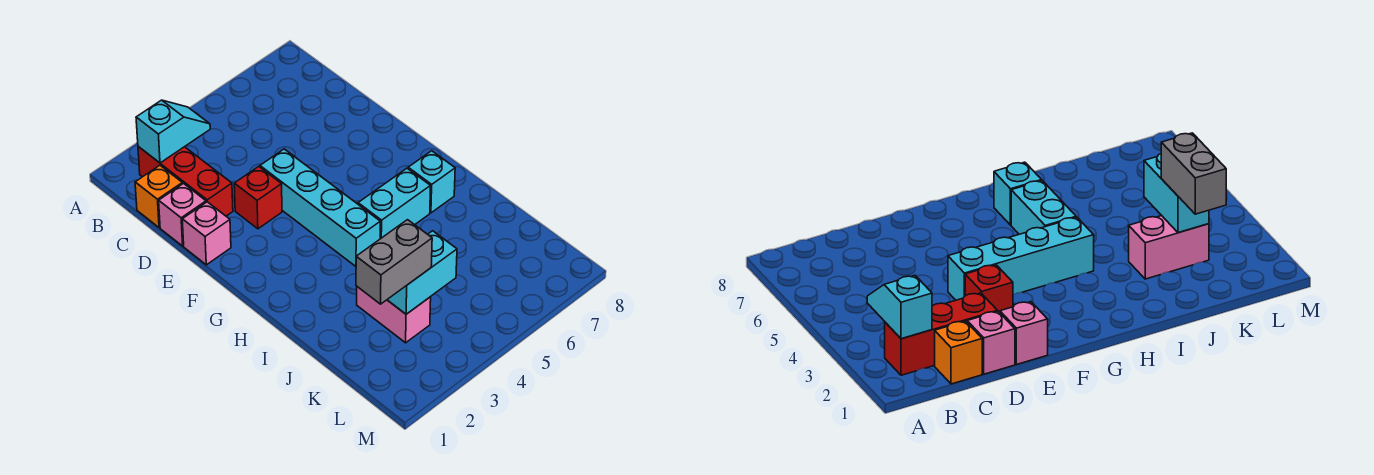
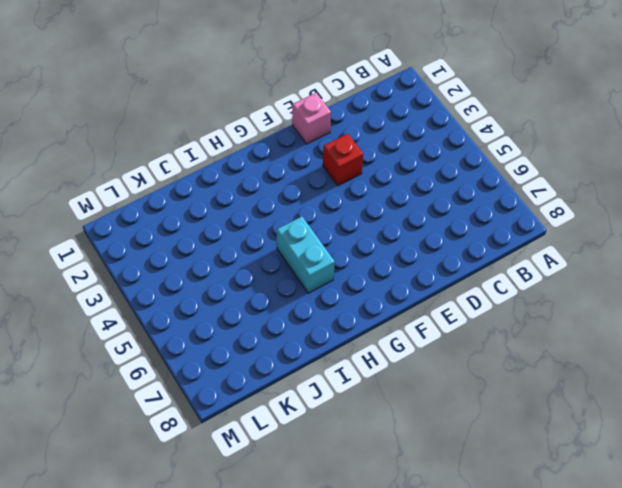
none -> red 1x3 brick [138,147,233,216]
none -> orange 1x1 brick [135,165,182,228]
none -> pink 1x1 brick [159,184,206,246]

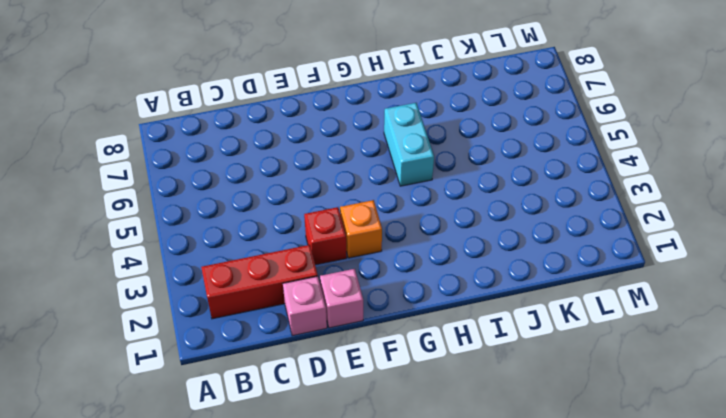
orange 1x1 brick [340,200,382,258] -> orange 1x1 brick moved to [135,165,182,228]
none -> cyan 1x4 brick [260,149,380,266]
none -> cyan 1x1 brick [408,151,455,213]
none -> pink 1x2 brick [357,287,431,343]

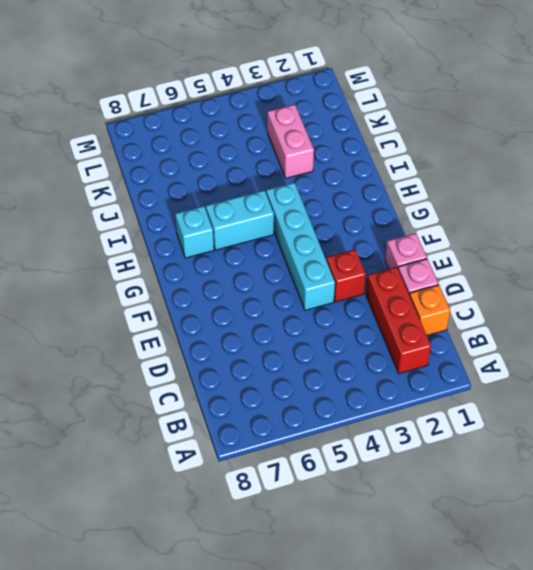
none -> cyan 1x2 slope [136,100,210,163]
none -> cyan 1x2 brick [387,231,457,314]
none -> grey 1x2 brick [356,220,432,304]

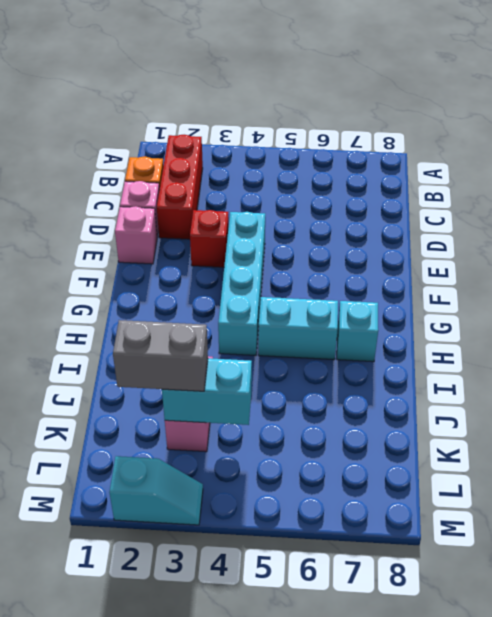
cyan 1x2 slope [110,456,203,525] -> cyan 1x2 slope moved to [136,100,210,163]

